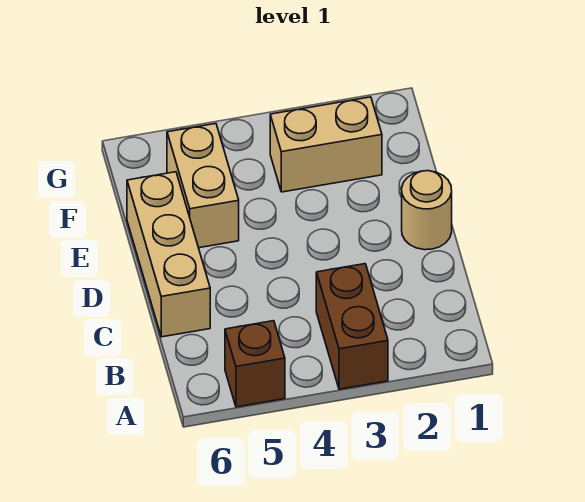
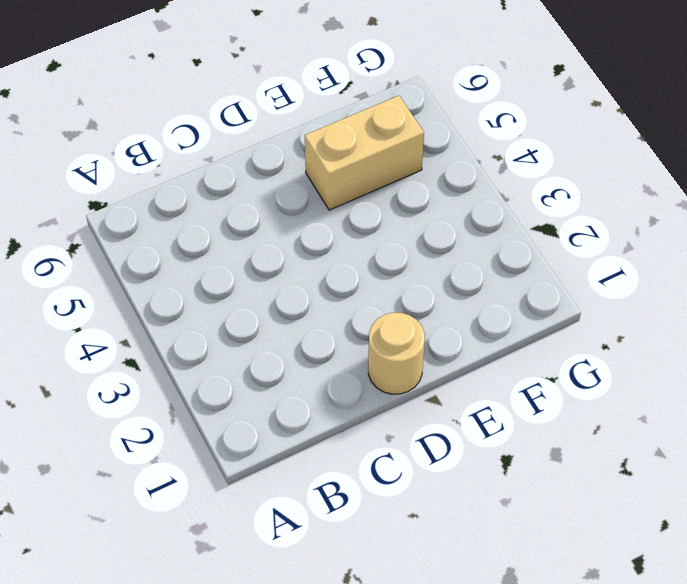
none -> brown 1x2 brick [316,264,388,389]
none -> brown 1x1 brick [225,321,285,407]

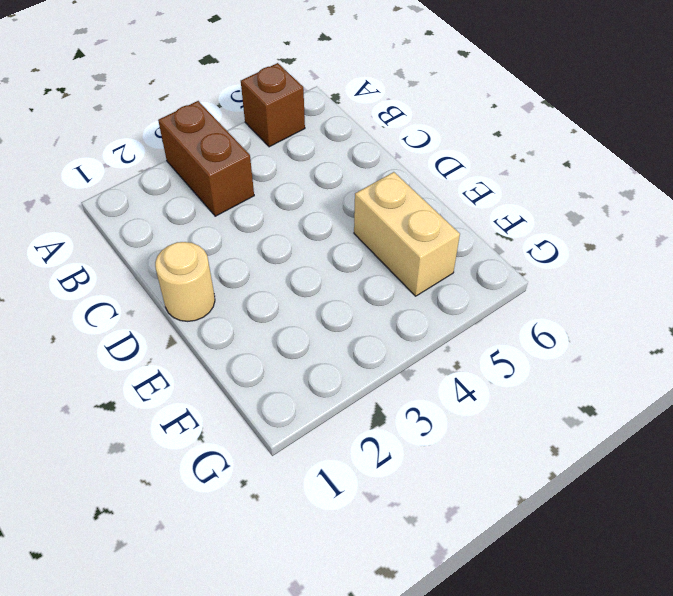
none -> tan 1x3 brick [127,172,210,337]
none -> tan 1x2 brick [270,97,382,192]

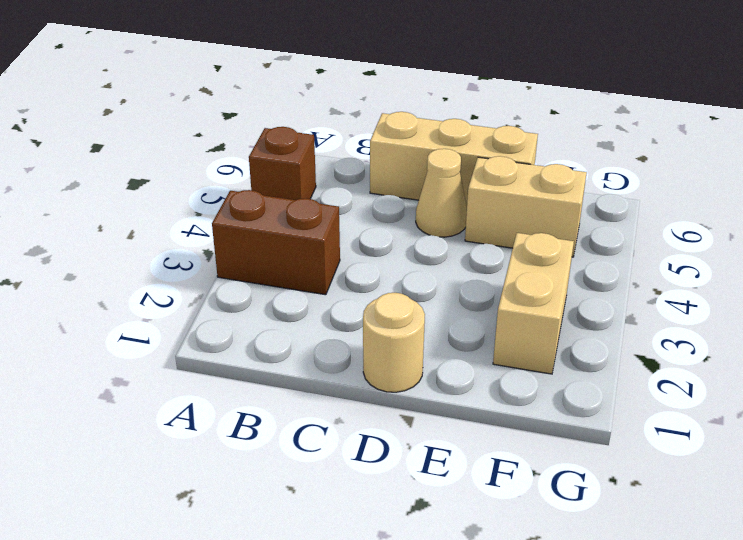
tan 1x1 cone [416,149,467,237] -> none

